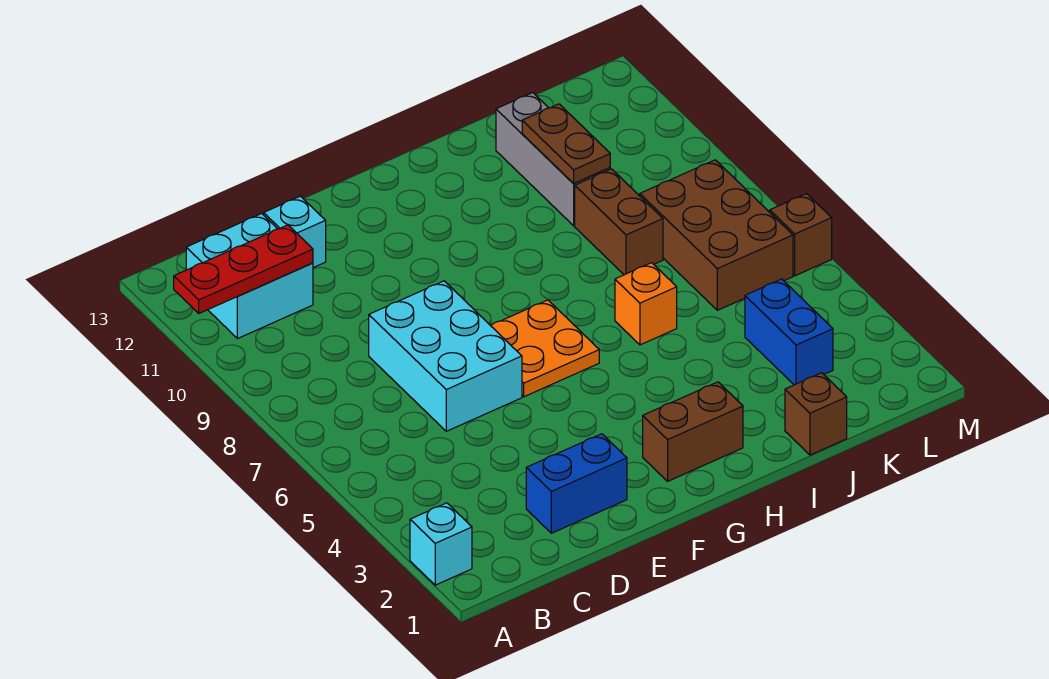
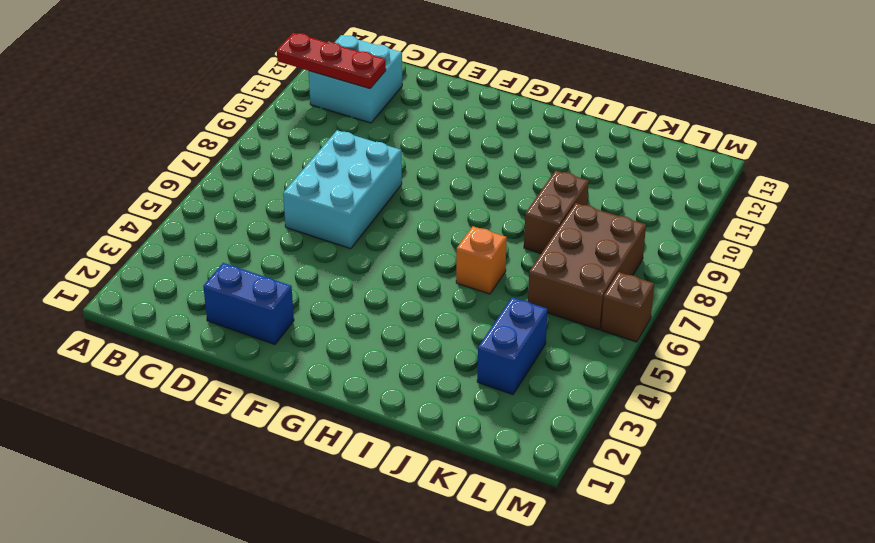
none -> cyan 1x1 brick [410,503,472,585]
none -> cyan 1x1 brick [264,196,326,268]
none -> orange 2x2 plate [491,300,599,397]

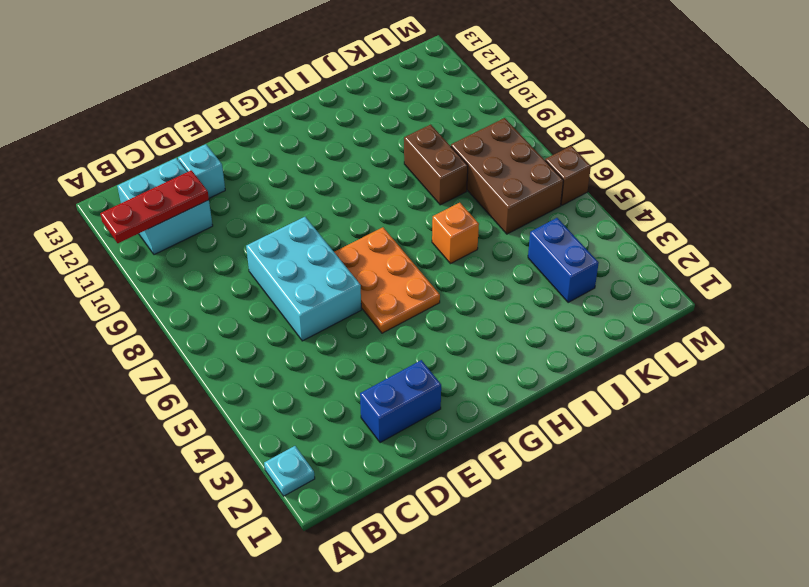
cyan 1x1 plate [264,446,315,496] -> cyan 1x1 brick [410,503,472,585]
orange 2x3 plate [334,227,440,333] -> orange 2x2 plate [491,300,599,397]
none -> brown 1x2 brick [643,382,743,481]
none -> brown 1x1 brick [785,373,847,455]
none -> grey 1x3 brick [496,93,610,226]

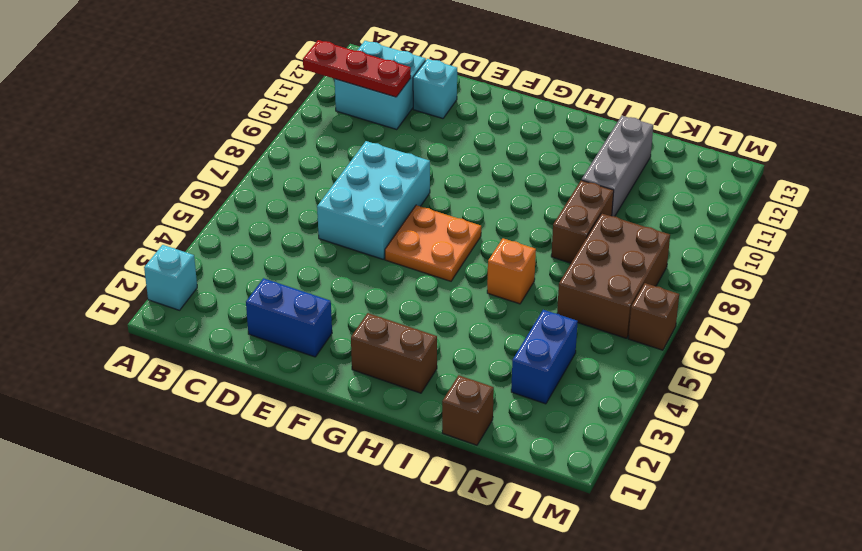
none -> brown 1x2 plate [522,104,610,184]

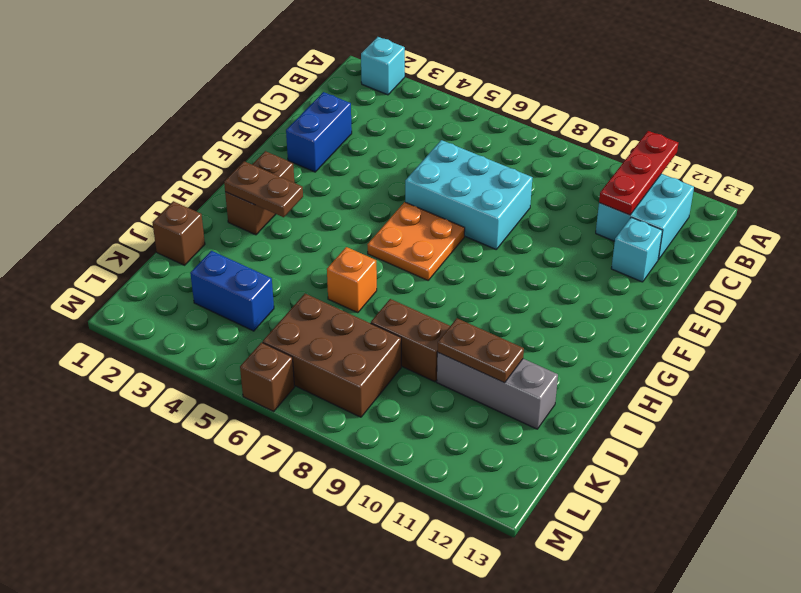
brown 1x2 plate [224,161,303,217] -> none

